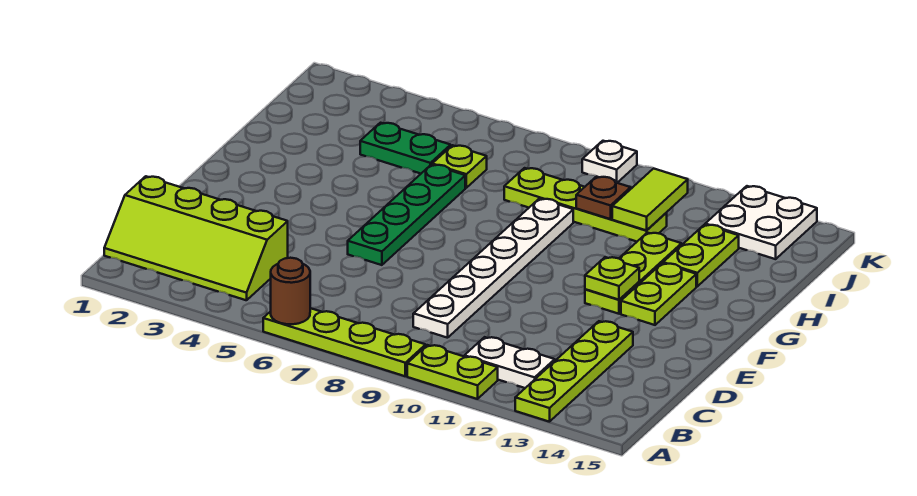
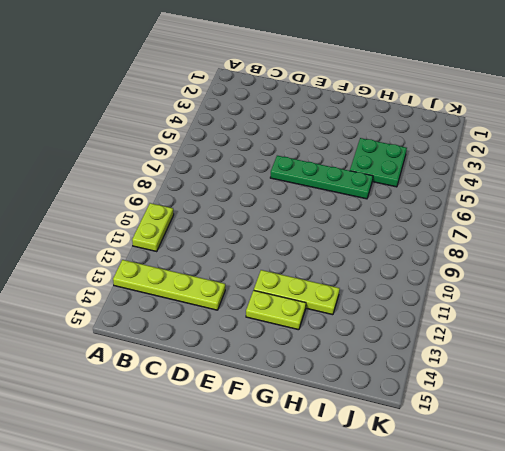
green 2x2 plate [350,138,407,187] -> green 1x2 plate [360,123,451,174]
none -> lime 1x4 plate [263,308,426,376]
none -> lime 2x4 slope [104,176,288,300]
none -> white 1x2 plate [464,337,555,388]

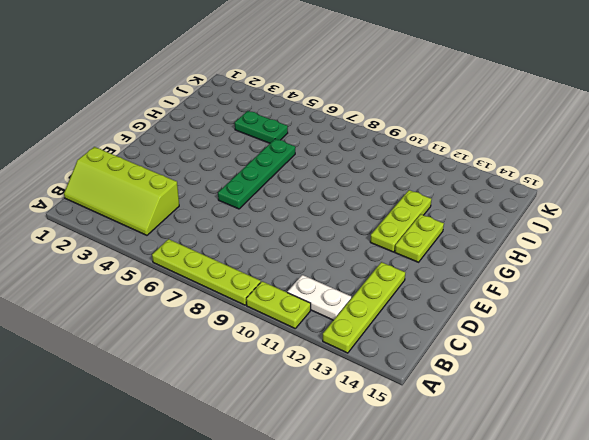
none -> white 1x6 plate [413,199,573,338]
none -> lime 1x2 plate [663,225,739,286]
none -> lime 1x1 plate [432,145,487,188]

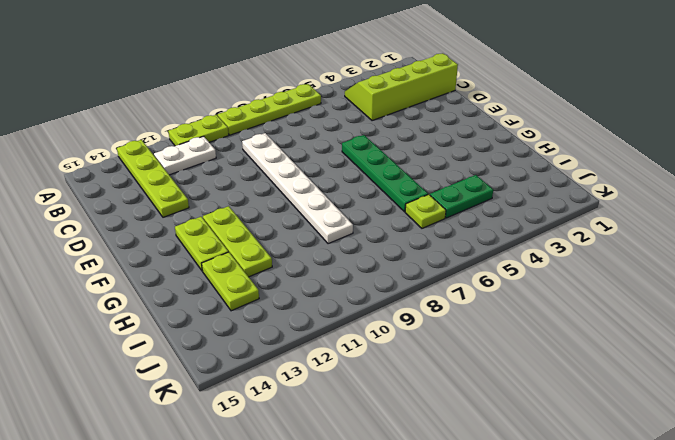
none -> lime 1x4 plate [504,168,667,242]
none -> white 2x2 plate [705,186,817,259]
none -> white 1x1 plate [582,141,637,183]

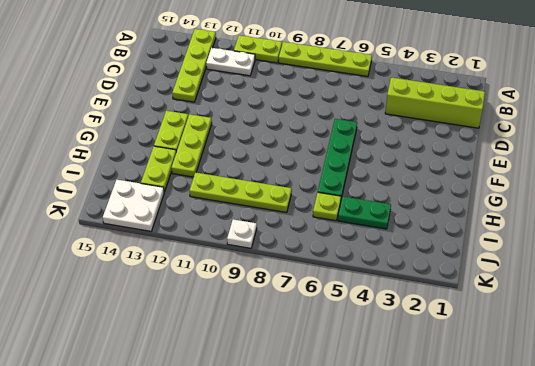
none -> white 1x6 plate [413,199,573,338]
none -> brown 1x1 round brick [271,258,310,324]
none -> lime 1x1 plate [585,257,639,300]

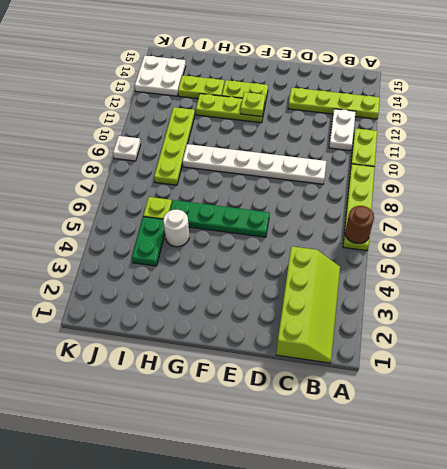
white 1x1 round brick [163,210,189,247] -> none
none -> brown 1x1 plate [576,176,631,219]
none -> lime 1x2 tile [612,168,688,230]

